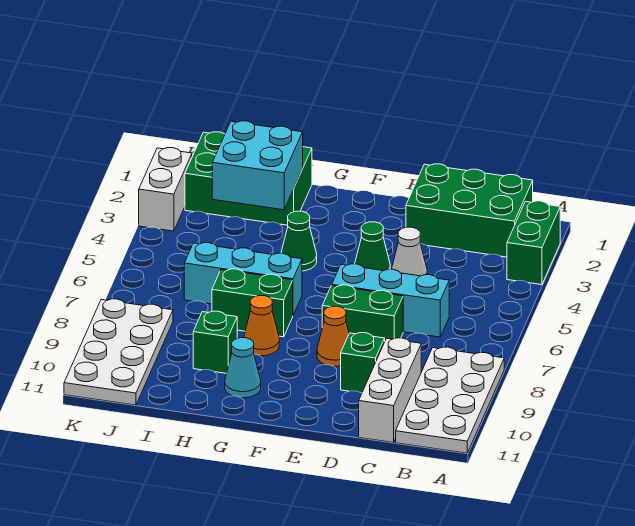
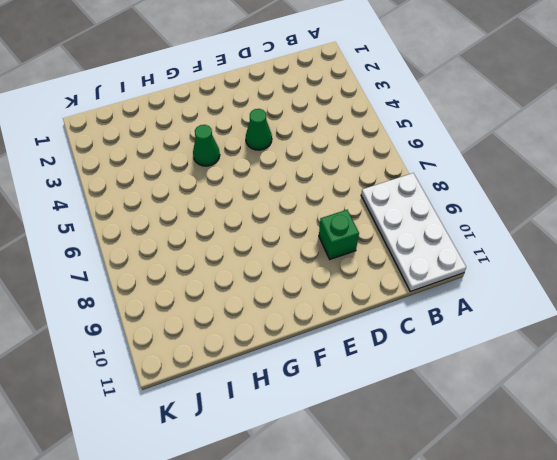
none -> green 1x2 brick [507,201,560,285]
none -> green 2x3 brick [406,164,533,257]
none -> cyan 1x3 brick [332,264,449,337]

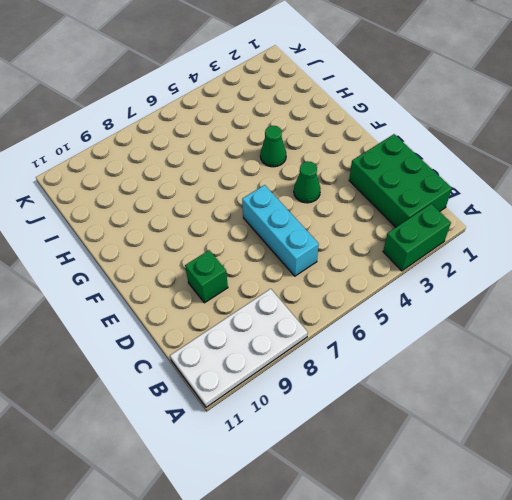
none -> white 1x3 brick [359,338,421,443]
none -> white 1x1 cone [392,227,427,276]
none -> green 1x2 brick [322,285,403,340]

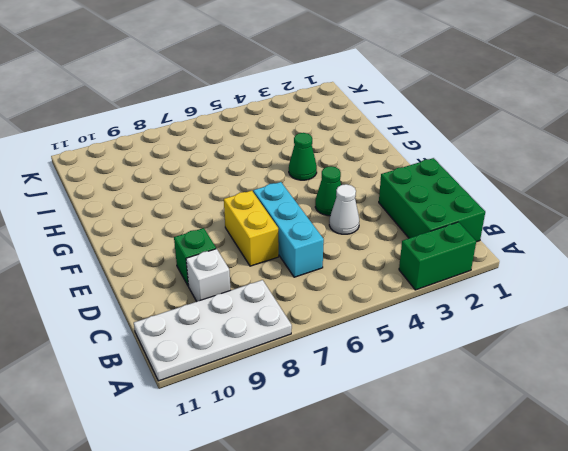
white 1x1 brick [186,249,230,301] -> white 1x3 brick [359,338,421,443]
yellow 1x2 brick [224,191,279,266] -> green 1x2 brick [322,285,403,340]
none -> orange 1x1 cone [317,306,349,366]
none -> cyan 1x3 brick [184,243,302,315]
none -> green 1x2 brick [212,269,293,337]

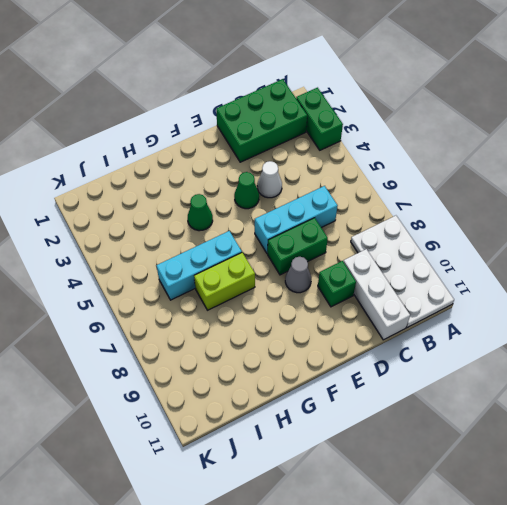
grey 1x1 cone [285,257,311,293] -> orange 1x1 cone [317,306,349,366]
lime 1x2 brick [194,253,255,310] -> green 1x2 brick [212,269,293,337]
none -> orange 1x1 cone [244,296,279,356]
none -> cyan 1x1 cone [225,338,261,398]
none -> green 2x3 brick [185,132,312,225]

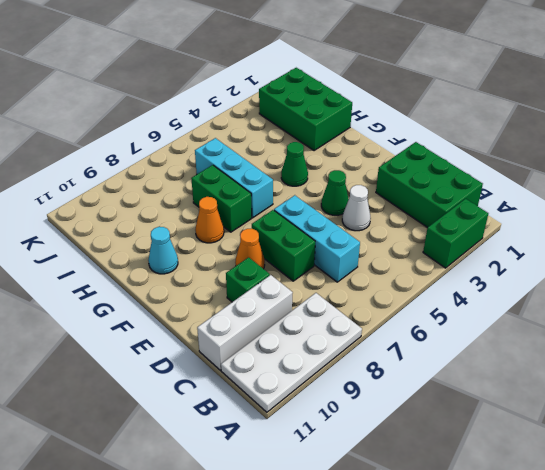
none -> green 1x1 brick [193,311,237,373]
none -> white 2x4 plate [64,299,173,405]
none -> white 1x2 brick [139,148,192,231]

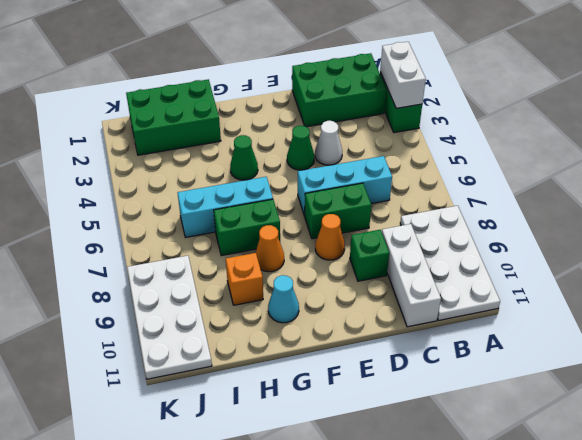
white 1x2 brick [380,42,426,108] -> white 1x2 brick moved to [139,148,192,231]
orange 1x1 brick [226,253,263,305] -> green 1x1 brick [193,311,237,373]
none -> cyan 2x2 brick [212,121,303,210]

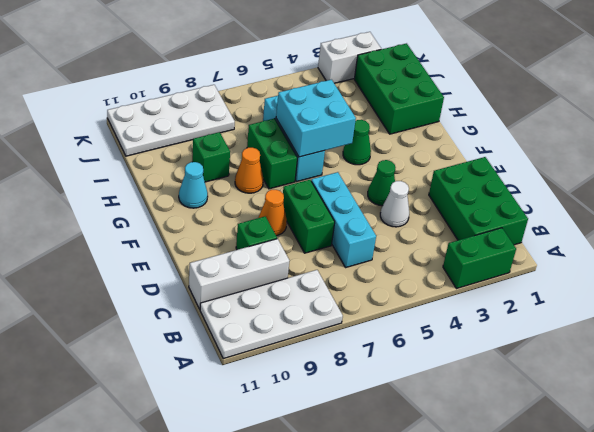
cyan 2x2 brick [276,80,356,157] -> cyan 2x2 brick moved to [212,121,303,210]

